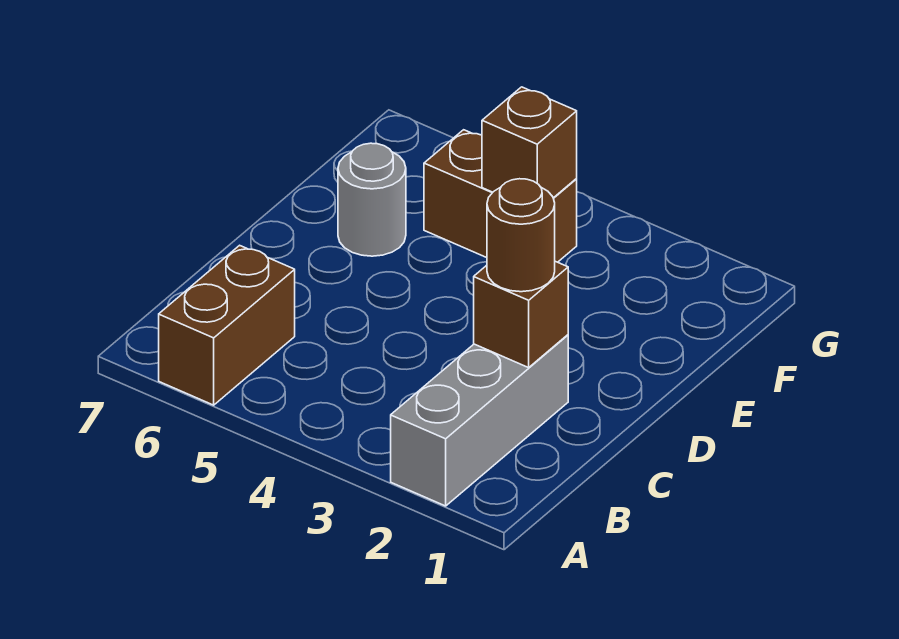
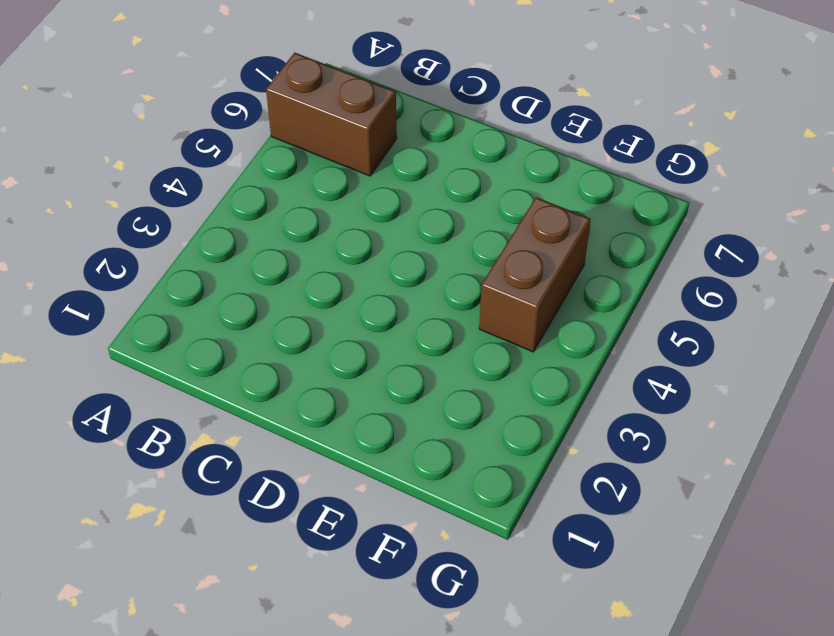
none -> grey 1x3 brick [391,335,568,506]
none -> grey 1x1 round brick [338,143,406,256]

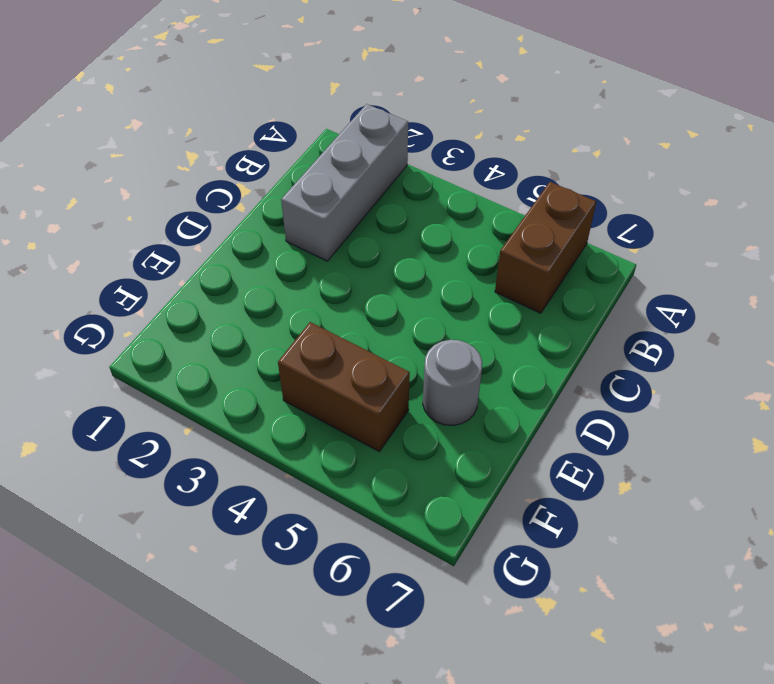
none -> brown 1x1 brick [474,261,568,368]
none -> brown 1x1 brick [482,87,577,198]

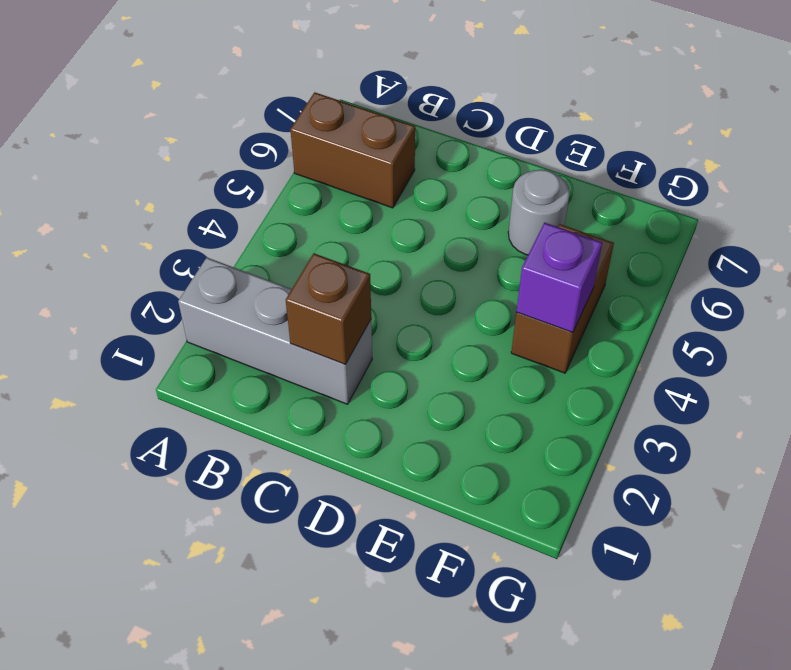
purple 1x1 brick [516,223,602,332] -> brown 1x1 brick [482,87,577,198]
none -> brown 1x1 round brick [487,179,555,292]

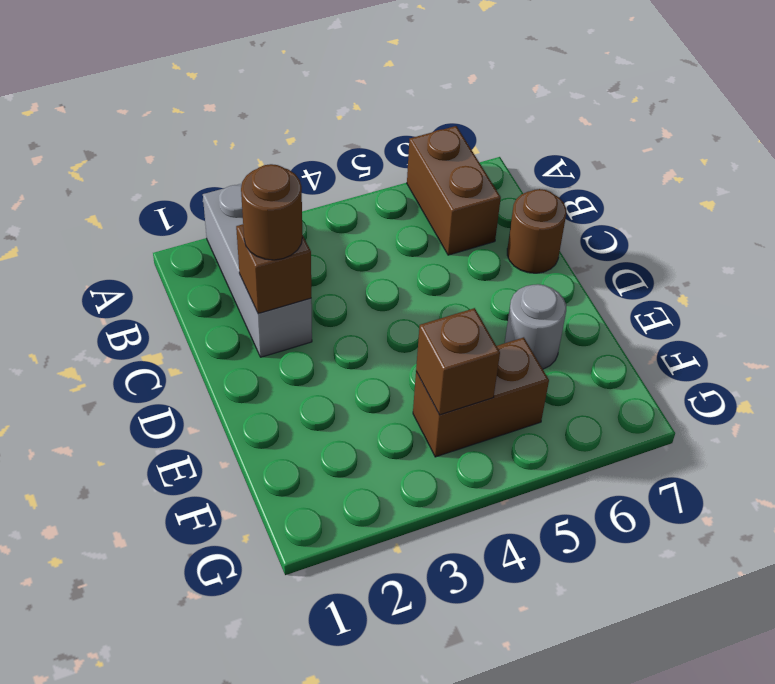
brown 1x1 round brick [507,189,566,273] -> none

